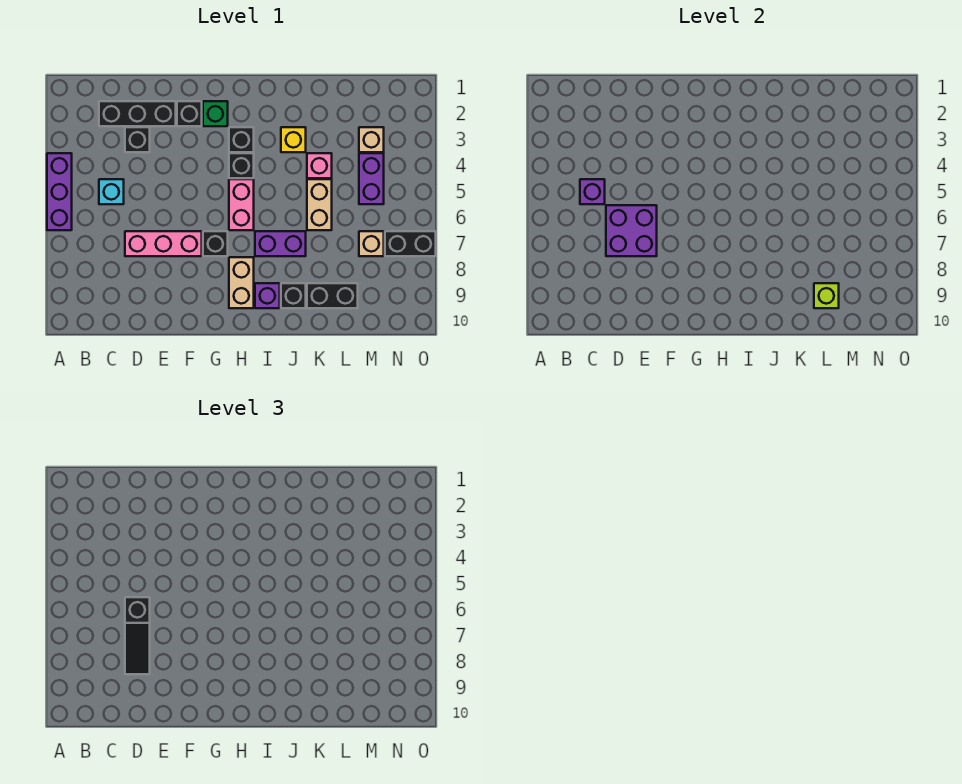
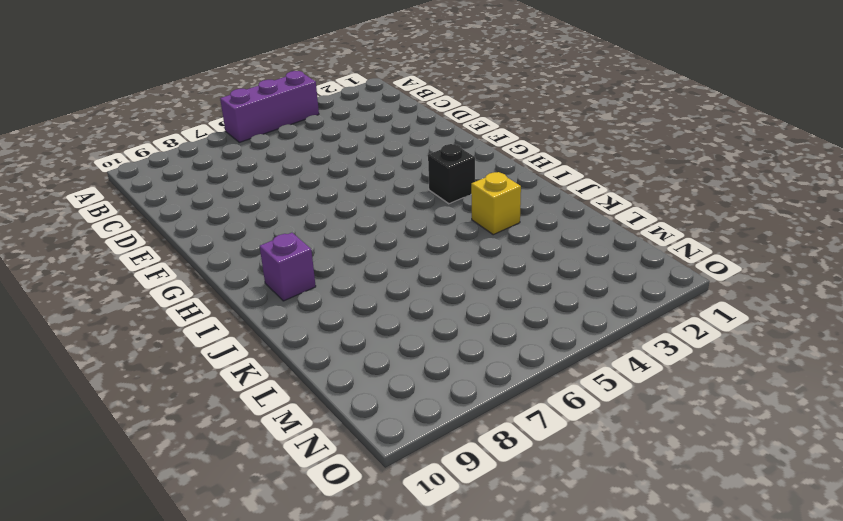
none -> black 1x3 brick [99,101,176,126]
none -> cyan 1x1 brick [99,179,124,204]
none -> black 1x1 brick [125,127,150,152]

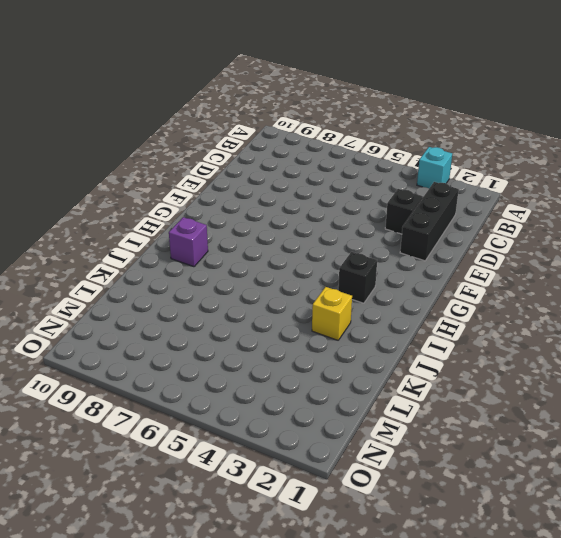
cyan 1x1 brick [417,147,452,188] -> cyan 1x1 brick moved to [99,179,124,204]
none -> purple 1x3 brick [47,153,72,230]
none -> pink 1x3 brick [125,231,202,256]
none -> black 1x1 brick [177,101,202,126]

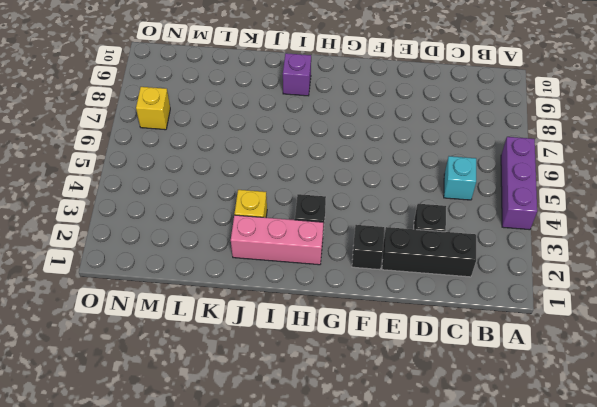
pink 1x3 brick [231,215,324,265] -> pink 1x3 brick moved to [125,231,202,256]
yellow 1x1 brick [136,87,170,130] -> black 1x2 brick [385,231,436,256]
none -> green 1x1 brick [203,101,228,126]
none -> black 1x1 brick [203,231,228,256]
none -> black 1x1 brick [229,153,254,178]

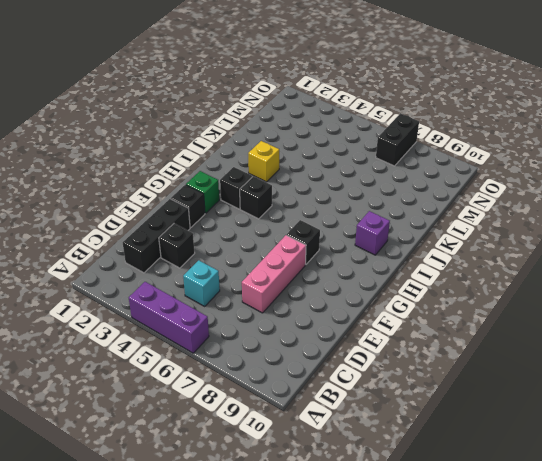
none -> pink 1x2 brick [229,179,254,230]
none -> tan 1x2 brick [229,257,254,308]
none -> purple 1x2 brick [255,231,306,256]

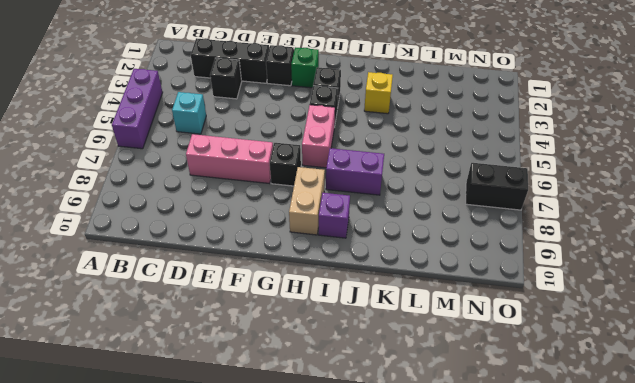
none -> black 1x1 brick [281,283,306,308]
none -> pink 1x1 brick [307,153,332,178]
none -> tan 1x2 brick [307,179,332,230]

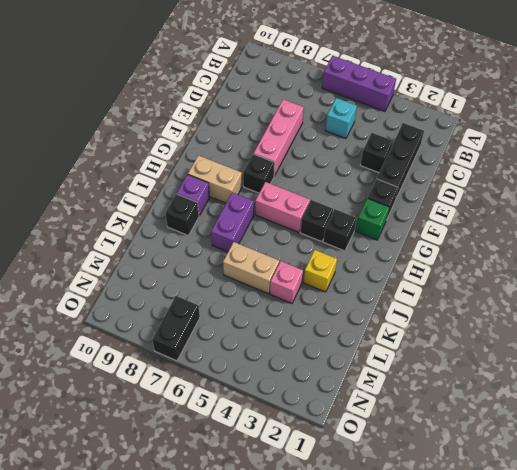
none -> black 1x2 brick [307,283,358,308]
none -> tan 1x1 brick [359,127,384,152]
none -> purple 1x2 brick [359,153,384,204]

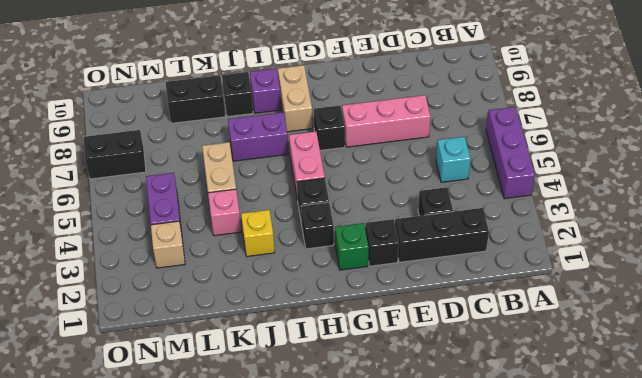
none -> tan 1x1 brick [359,231,384,256]
none -> purple 1x1 brick [580,179,605,204]
none -> purple 2x2 brick [606,205,657,256]

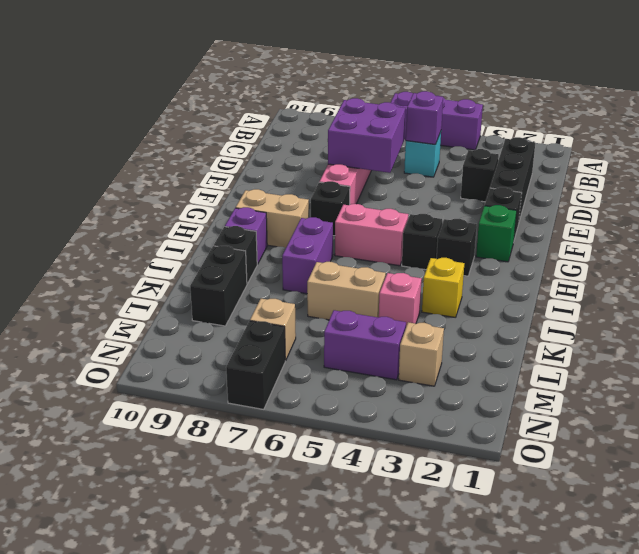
none -> lime 1x1 brick [814,283,839,308]
none -> black 1x3 slope [125,597,150,674]

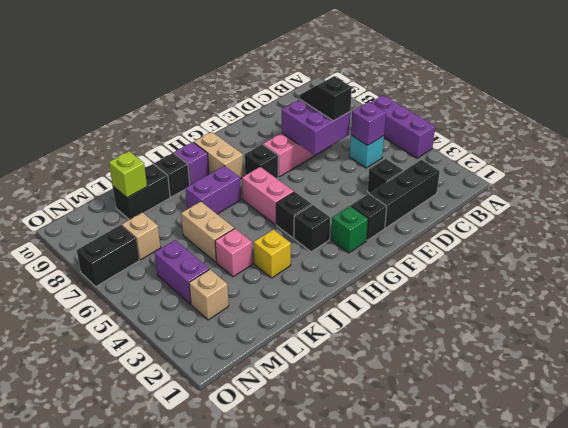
black 1x2 slope [300,76,352,121] -> black 1x3 slope [125,597,150,674]

